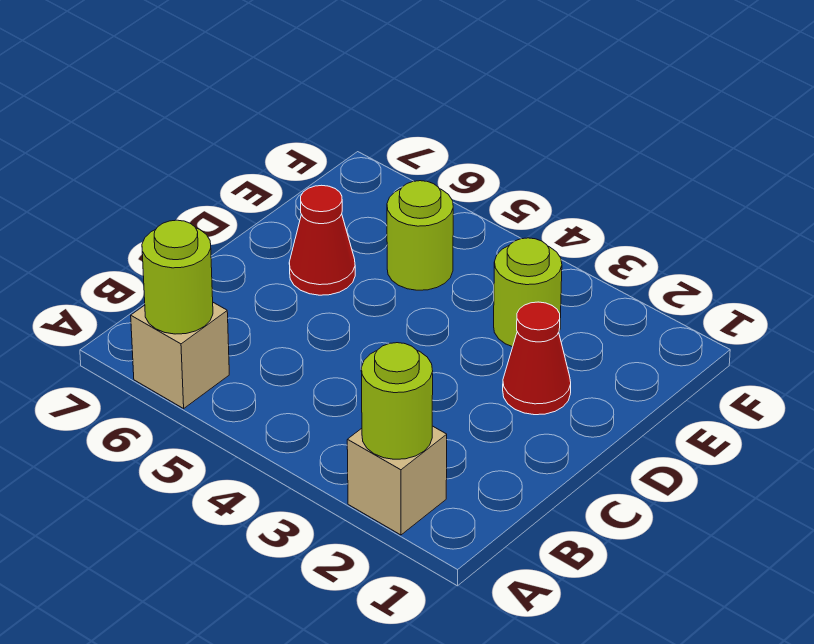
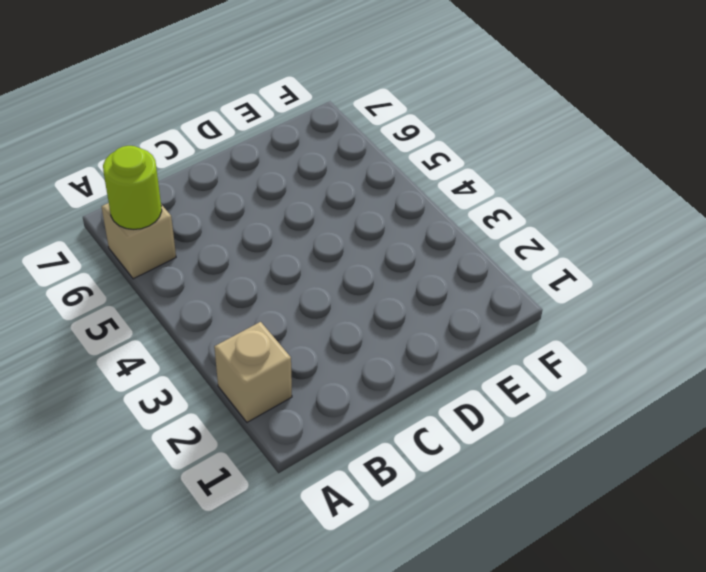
none -> red 1x1 cone [503,302,571,415]
none -> red 1x1 cone [289,185,355,295]

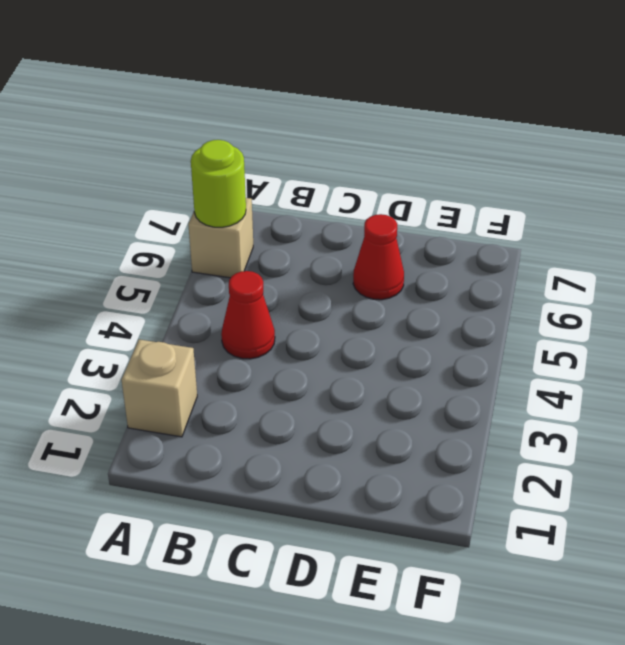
red 1x1 cone [221,271,275,359] -> red 1x1 cone moved to [503,302,571,415]
none -> lime 1x1 round brick [494,238,562,347]
none -> lime 1x1 round brick [387,181,453,290]

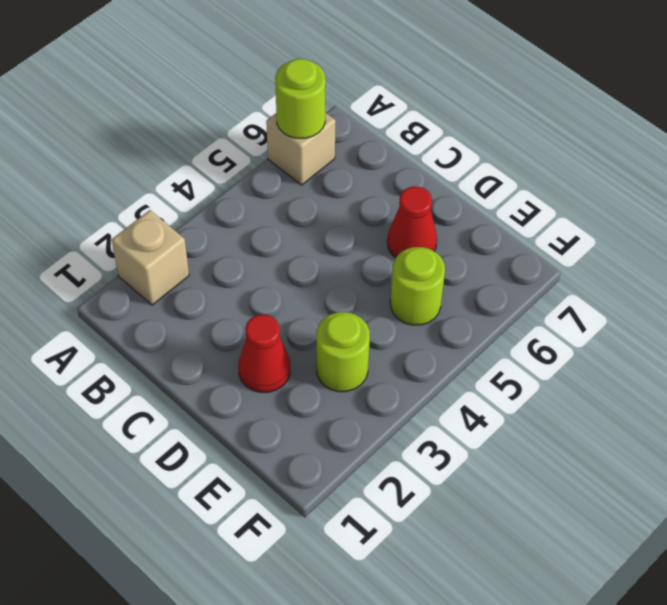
none -> lime 1x1 round brick [361,343,433,459]

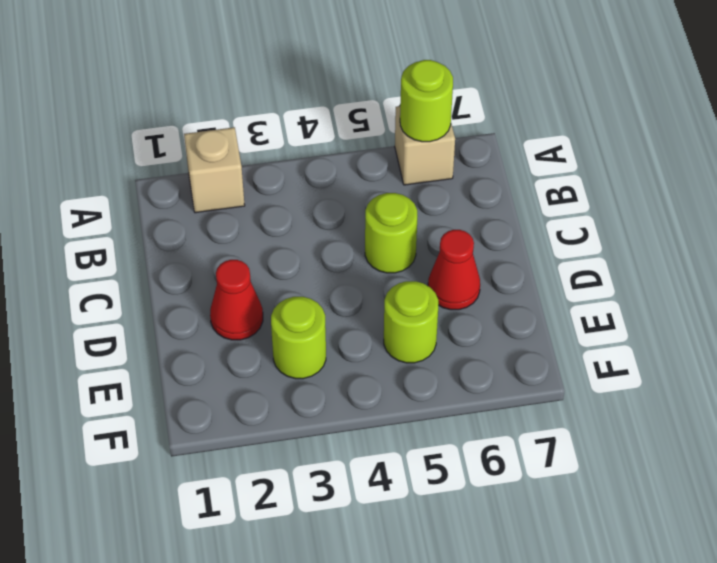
lime 1x1 round brick [365,193,417,273] -> lime 1x1 round brick moved to [361,343,433,459]

